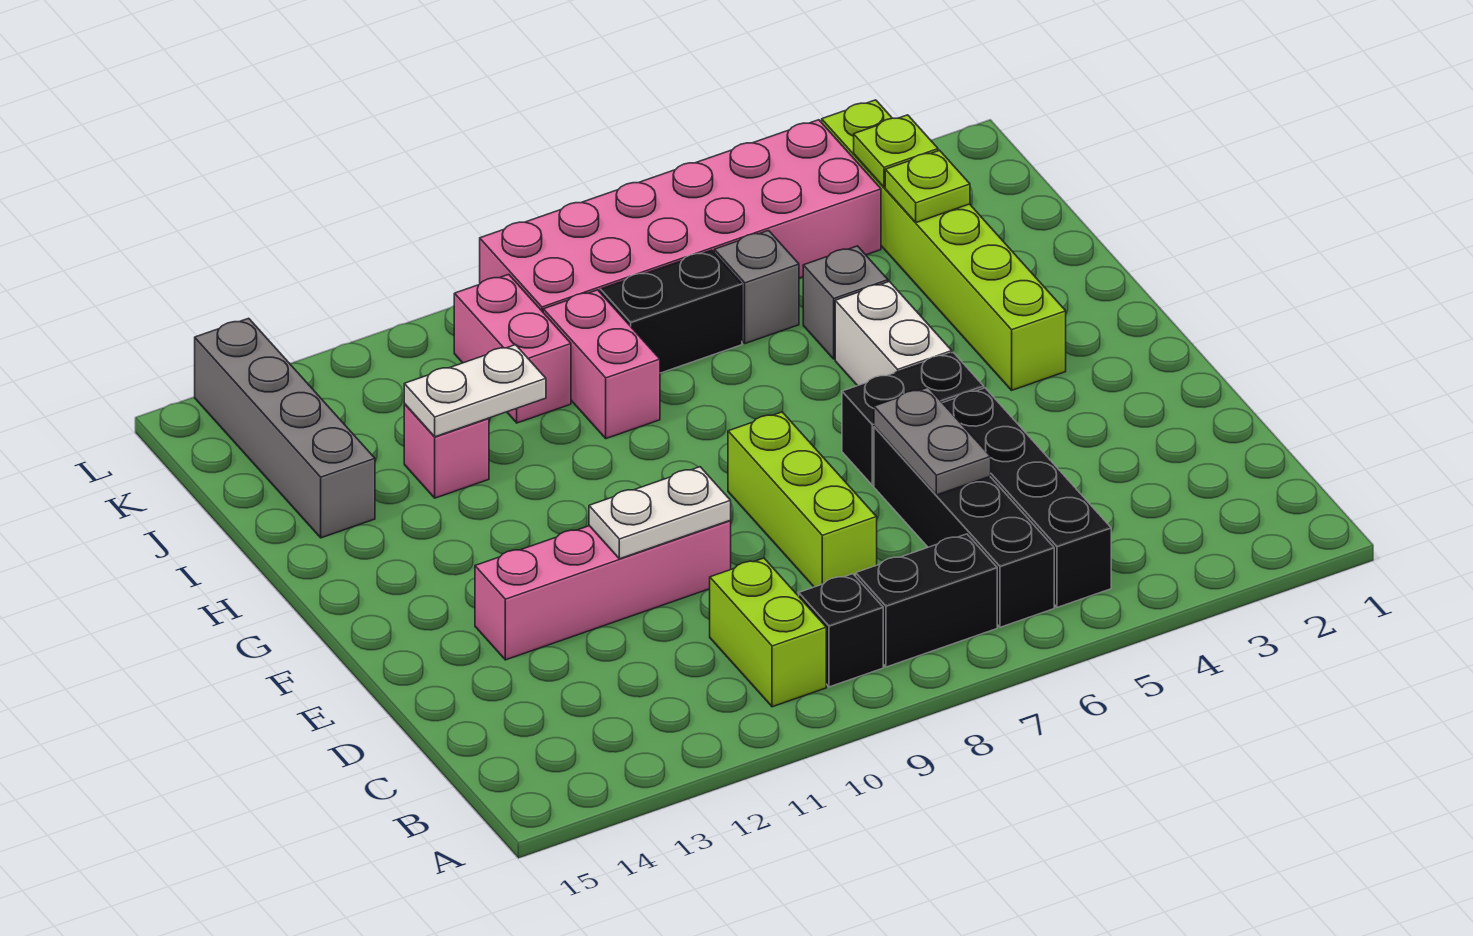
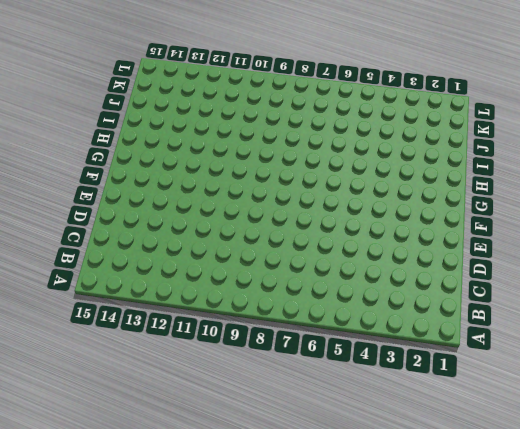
none -> black 1x4 brick [943,388,1111,607]
none -> black 1x4 brick [874,427,1054,627]
none -> black 1x2 brick [856,534,997,667]

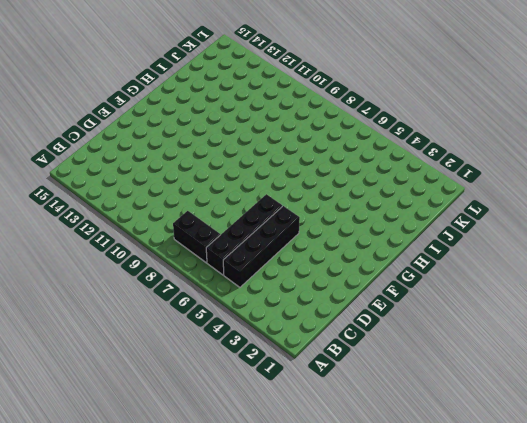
none -> black 1x1 brick [799,574,883,687]
none -> lime 1x2 brick [710,558,826,707]
none -> lime 1x3 brick [728,412,877,587]

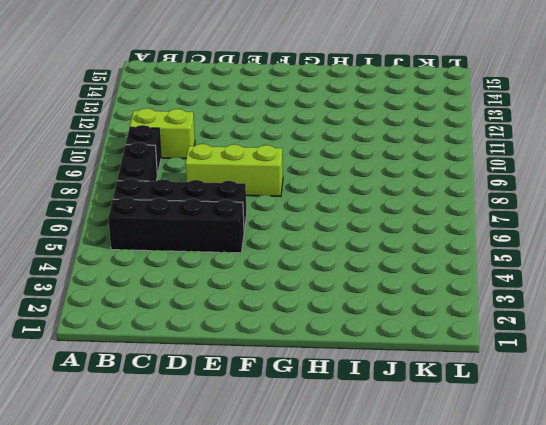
none -> pink 1x4 brick [475,521,731,660]
none -> black 1x2 brick [842,353,984,485]
none -> lime 1x6 brick [822,100,1066,390]

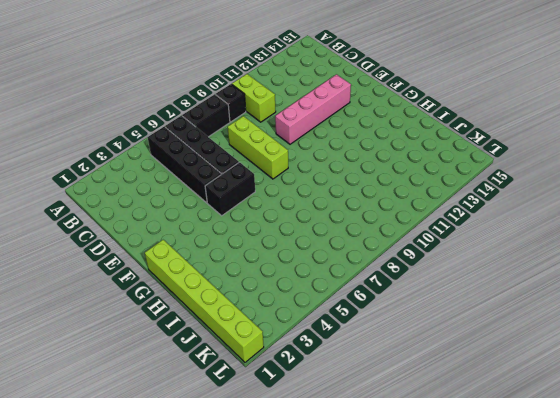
lime 1x6 brick [145,240,264,362] -> lime 1x6 brick moved to [822,100,1066,390]
none -> white 1x2 brick [835,281,952,386]
none -> grey 1x1 brick [803,246,888,359]
none -> pink 1x2 brick [543,290,660,439]

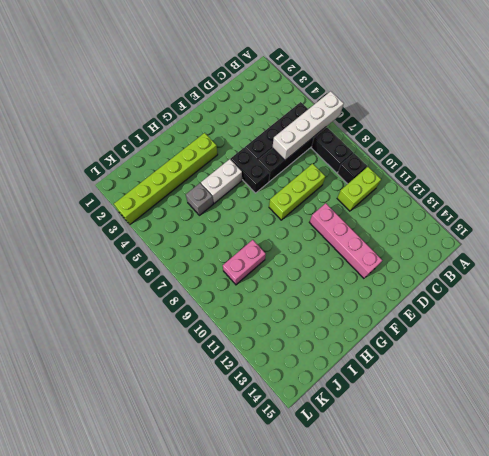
white 1x4 brick [273,91,344,160] -> grey 1x2 plate [874,387,991,495]
none -> pink 1x1 brick [404,404,489,498]
none -> grey 1x4 brick [195,318,375,538]
none -> grey 1x1 brick [714,231,799,344]

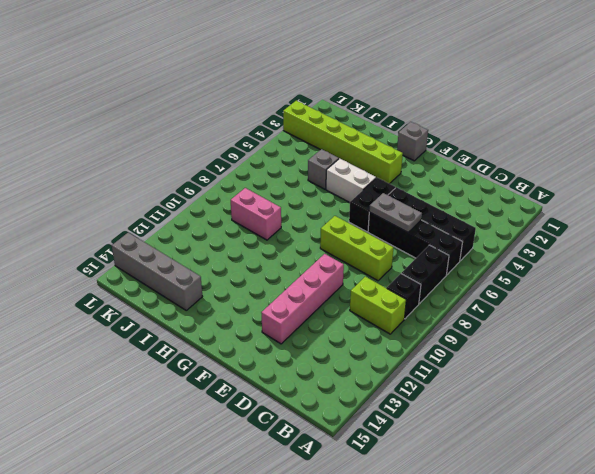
grey 1x1 brick [397,122,428,161] -> grey 1x1 brick moved to [714,231,799,344]
none -> pink 1x1 brick [404,404,489,498]
none -> black 1x2 brick [600,250,742,373]
none -> pink 1x2 brick [454,274,571,423]

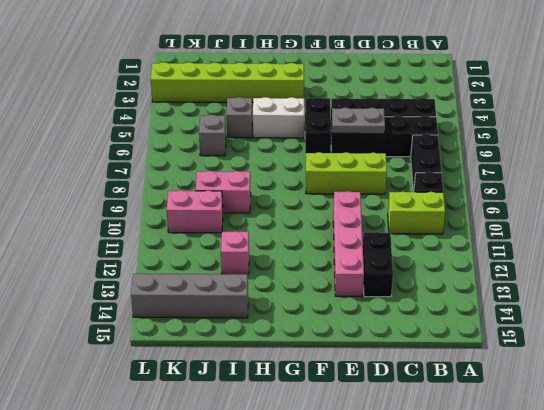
black 1x2 brick [363,232,393,297] -> black 1x2 brick moved to [600,250,742,373]
none -> pink 2x6 brick [480,120,881,312]
none -> white 1x2 plate [589,467,731,559]
none -> white 1x2 plate [404,345,546,437]

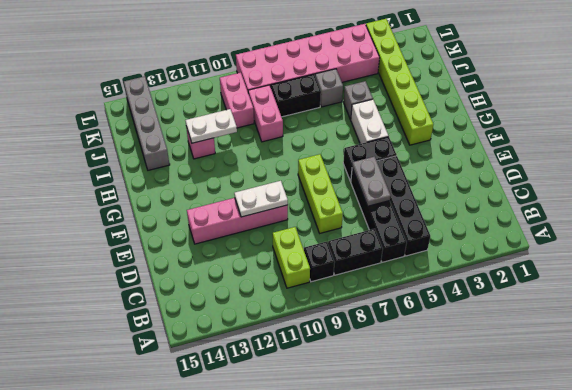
none -> lime 1x1 plate [885,150,970,223]
none -> lime 1x1 plate [854,115,938,187]

